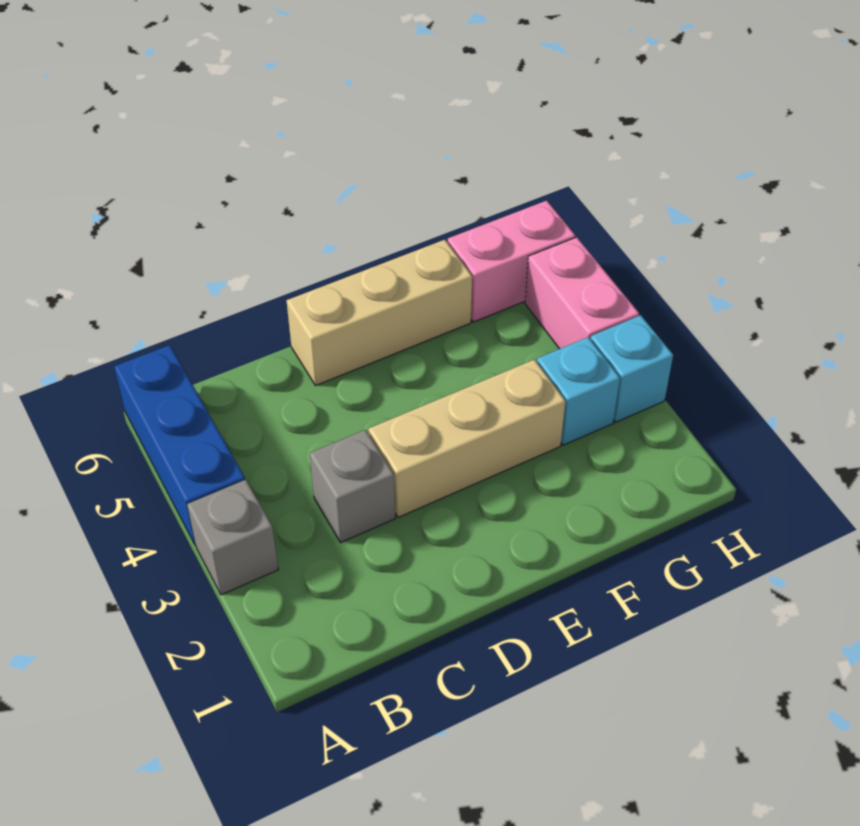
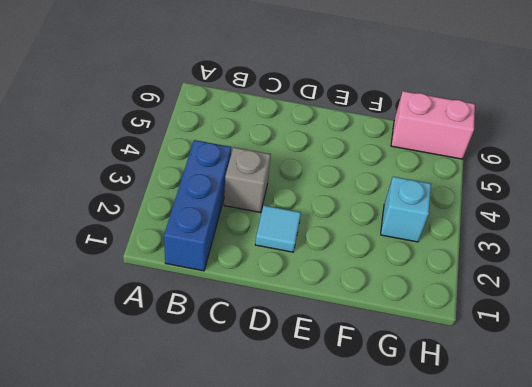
blue 1x3 brick [164,140,231,271] -> blue 1x3 brick moved to [114,345,245,546]
cyan 1x1 tile [255,205,301,252] -> none
none -> grey 1x1 brick [187,480,279,595]
none -> tan 1x3 brick [368,360,565,517]

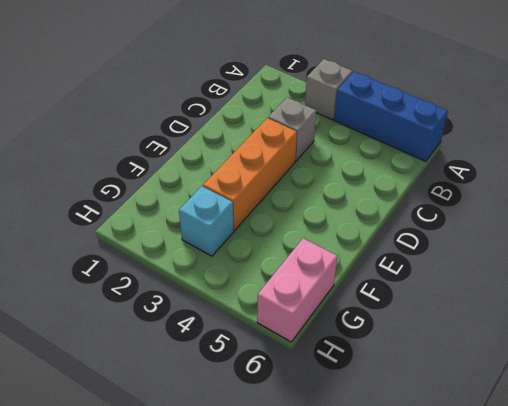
orange 1x3 brick [203,118,297,231] -> tan 1x3 brick [368,360,565,517]
none -> tan 1x3 brick [287,240,472,385]
none -> cyan 1x1 brick [591,315,673,422]

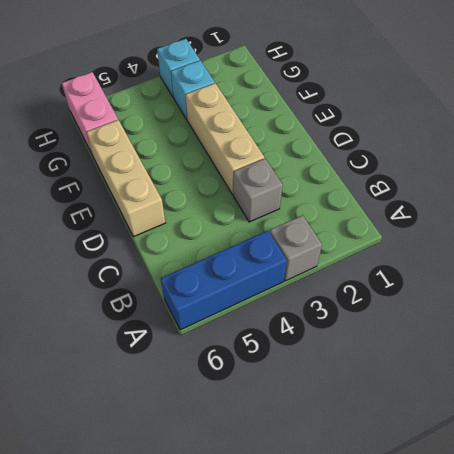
none -> pink 1x2 brick [525,237,639,349]

